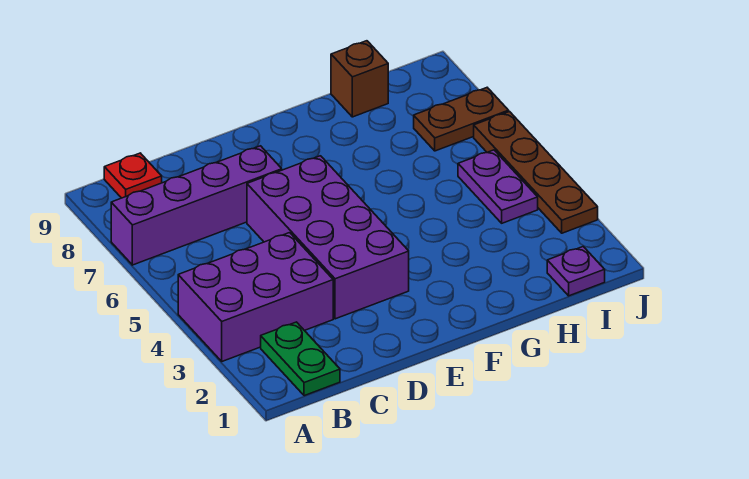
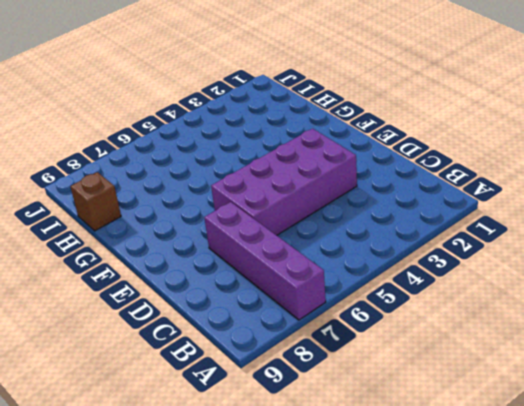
none -> purple 2x3 brick [178,233,333,361]
none -> green 1x2 plate [261,322,340,396]

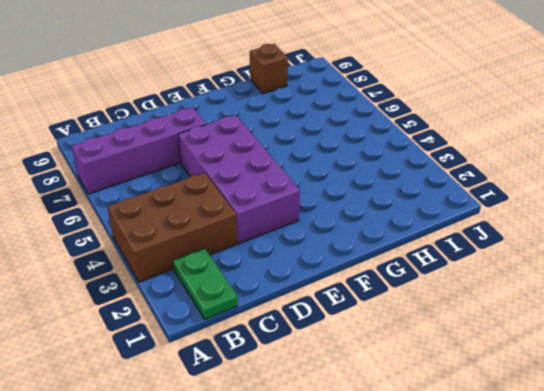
brown 2x3 brick [107,173,237,282] -> purple 2x3 brick [178,233,333,361]
none -> red 1x1 plate [104,153,162,198]
none -> purple 1x1 plate [547,247,605,296]

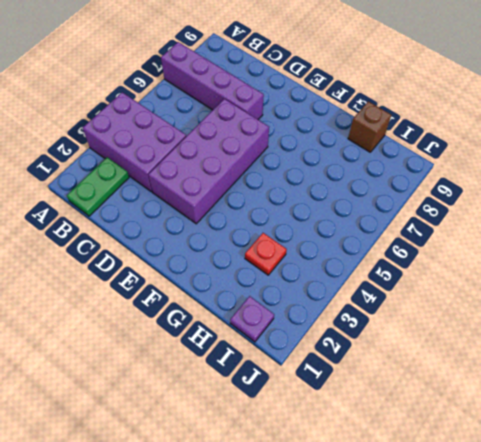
red 1x1 plate [245,233,287,275] -> red 1x1 plate moved to [104,153,162,198]
none -> purple 1x2 plate [458,150,538,223]
none -> brown 1x2 plate [414,88,509,151]

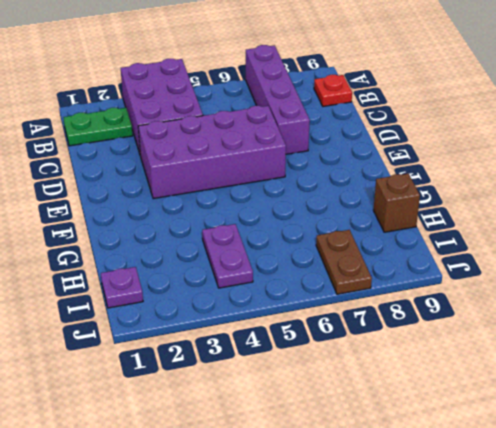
purple 1x2 plate [202,224,253,288] -> purple 1x2 plate turned to [458,150,538,223]
none -> brown 1x4 plate [474,112,598,233]

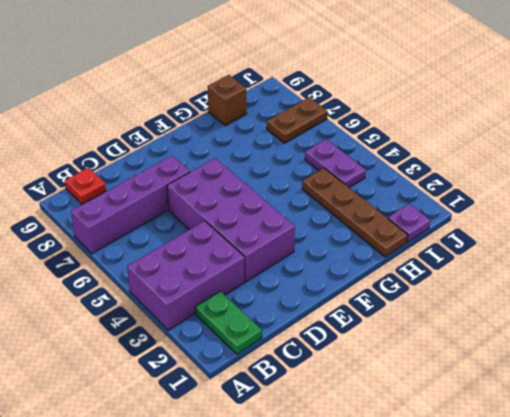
brown 1x4 plate [302,168,408,257] -> brown 1x4 plate moved to [474,112,598,233]

